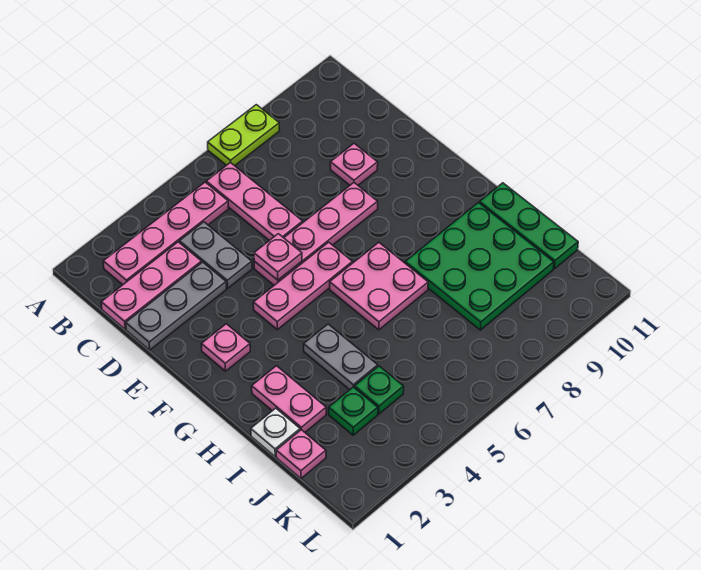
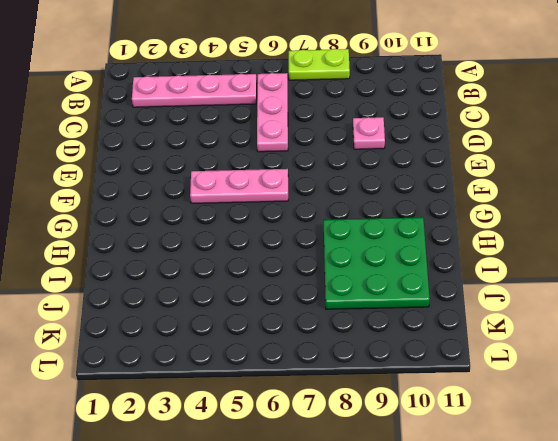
none -> pink 1x3 plate [101,242,202,329]
none -> grey 1x2 plate [179,222,252,288]
none -> grey 1x3 plate [126,262,226,350]

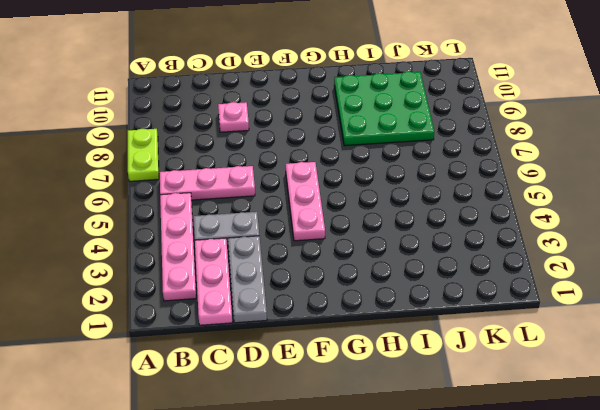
none -> pink 1x4 plate [254,183,378,285]
none -> pink 1x1 plate [201,324,250,371]
none -> pink 2x2 plate [330,242,428,330]

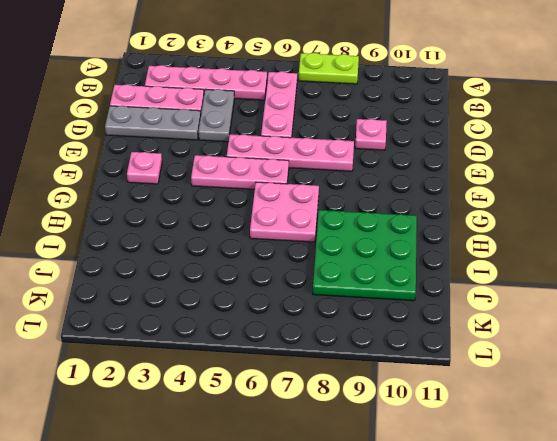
none -> pink 1x2 plate [252,366,326,432]
none -> grey 1x2 plate [304,324,378,390]
none -> green 1x3 plate [480,183,578,269]

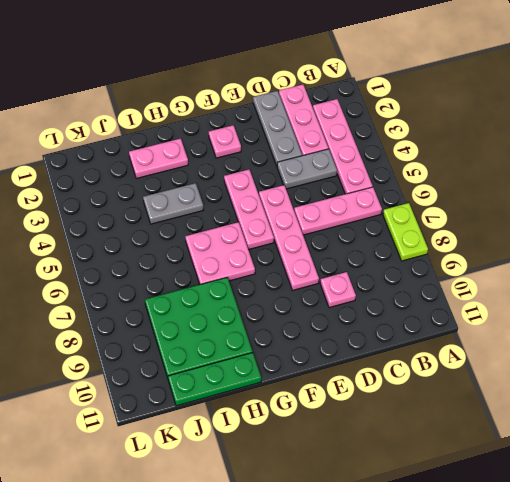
none -> white 1x1 plate [251,408,300,457]
none -> pink 1x1 plate [276,430,326,478]
none -> green 1x1 plate [329,387,378,435]

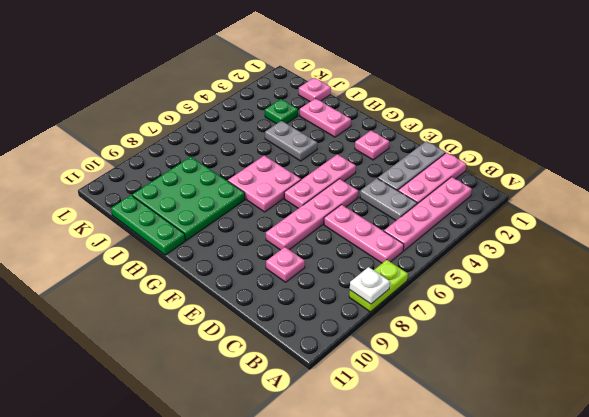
white 1x1 plate [350,267,390,304] -> white 1x1 plate moved to [251,408,300,457]
none -> green 1x1 plate [355,366,404,414]
none -> pink 1x1 plate [254,234,302,280]

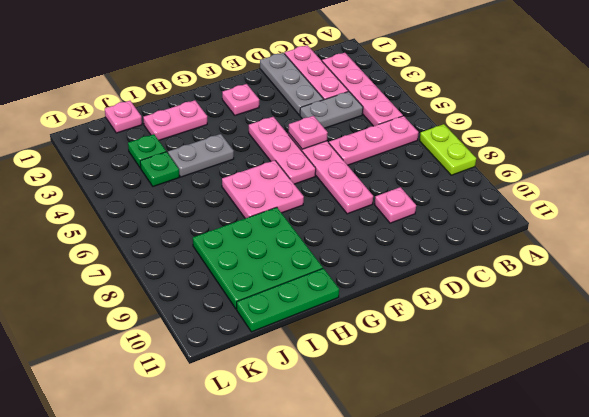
none -> white 1x1 plate [251,408,300,457]

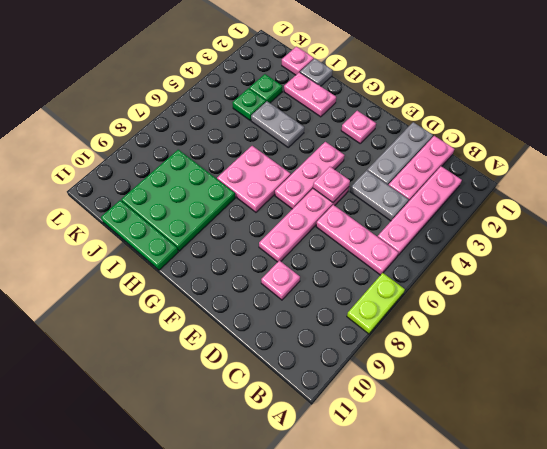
grey 1x1 plate [300,59,333,86] -> white 1x1 plate [251,408,300,457]

